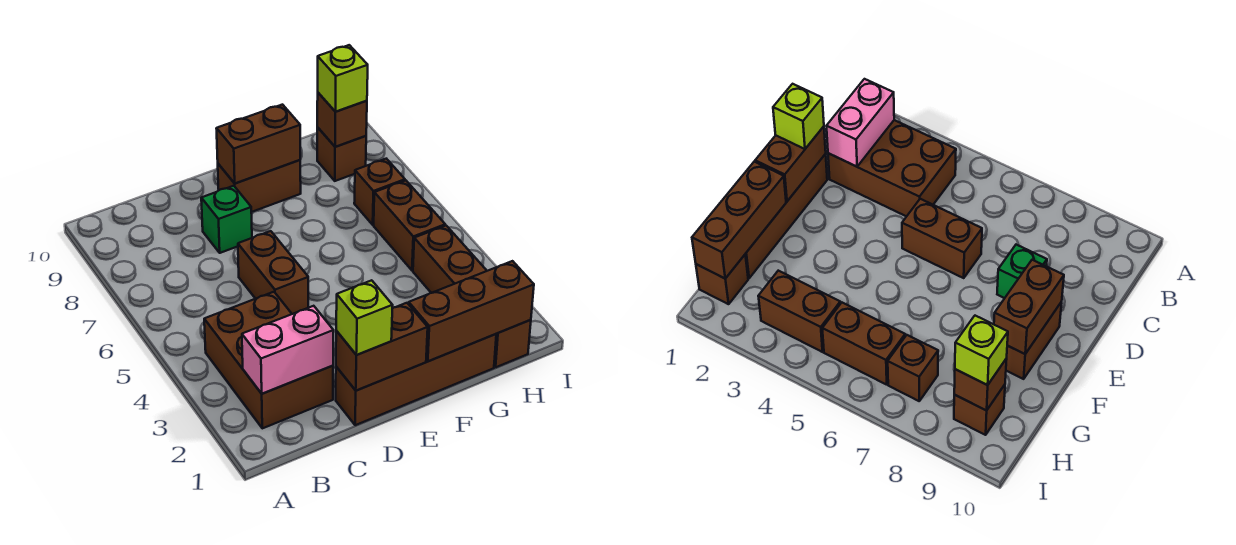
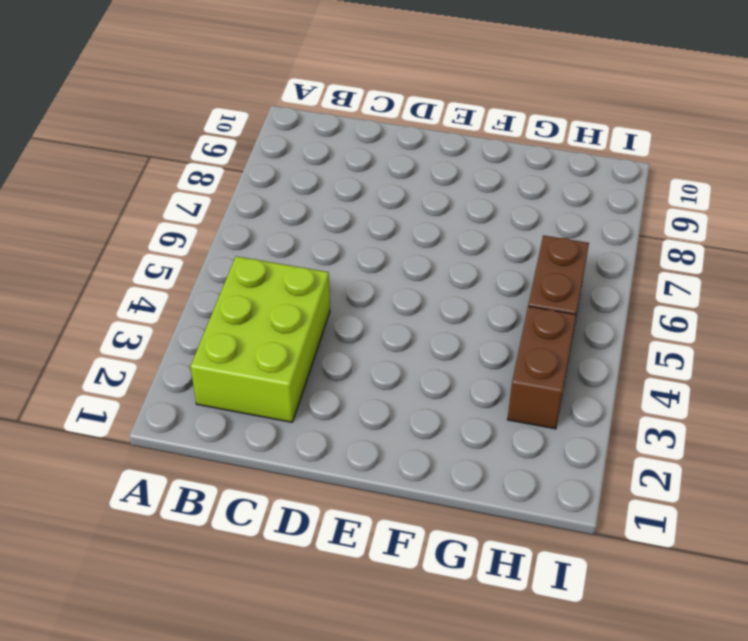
lime 2x3 brick [190,256,330,422] -> brown 2x3 brick [204,292,333,428]
none -> brown 1x4 brick [336,334,496,425]
none -> brown 1x2 brick [238,231,308,314]
none -> green 1x1 brick [201,186,252,253]

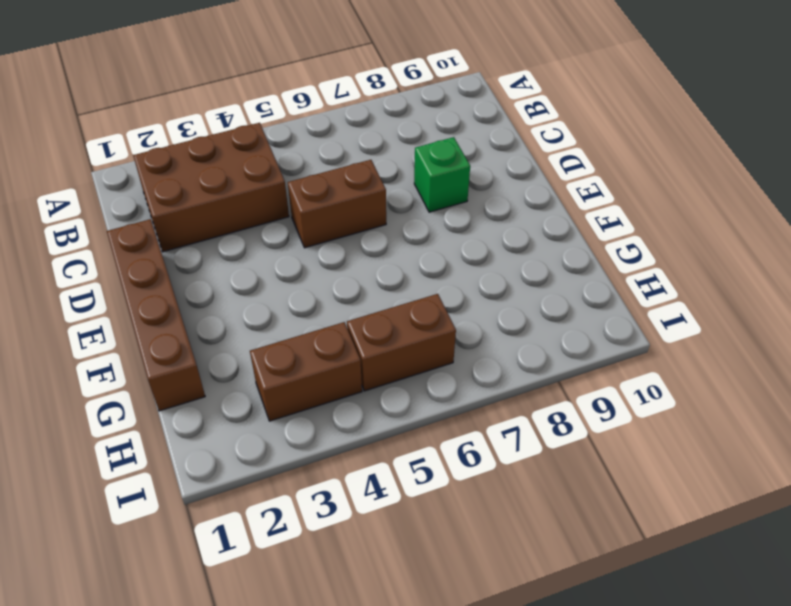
none -> brown 1x2 brick [218,160,301,212]
none -> brown 1x1 brick [494,320,531,367]
none -> brown 1x1 brick [354,159,405,225]

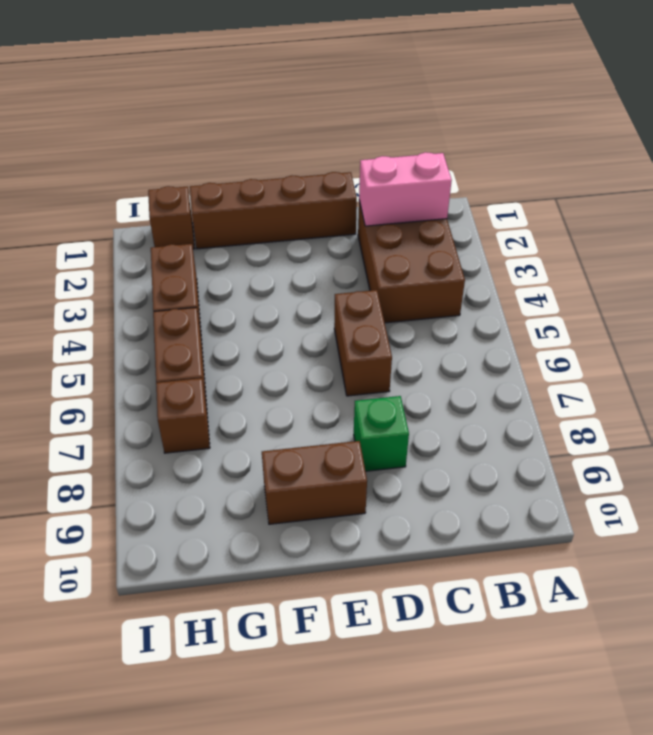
none -> brown 1x1 brick [317,127,366,181]
none -> brown 1x2 brick [336,303,428,391]
none -> brown 1x2 brick [216,105,300,183]

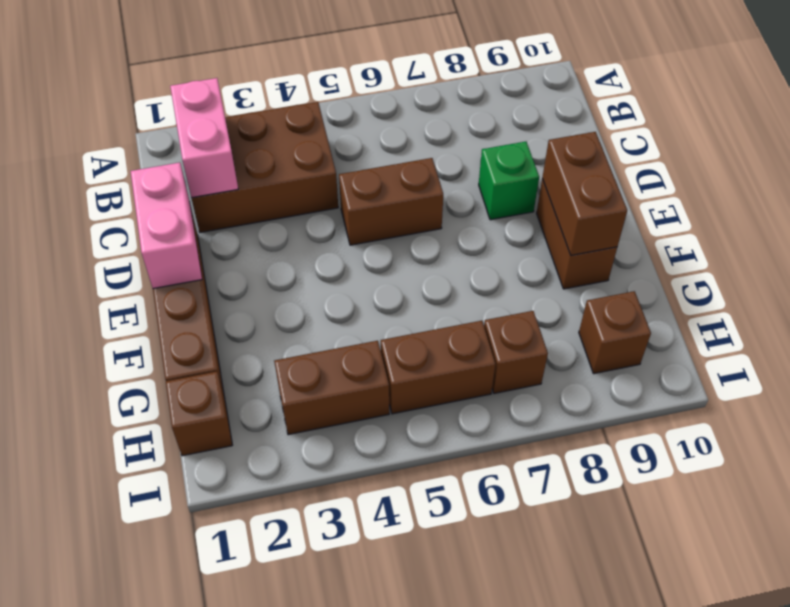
pink 1x2 brick [131,163,202,289] -> brown 1x2 brick [336,303,428,391]
none -> brown 1x3 brick [409,261,534,361]
none -> brown 1x1 brick [317,93,367,147]
none -> lime 1x1 brick [336,280,393,355]

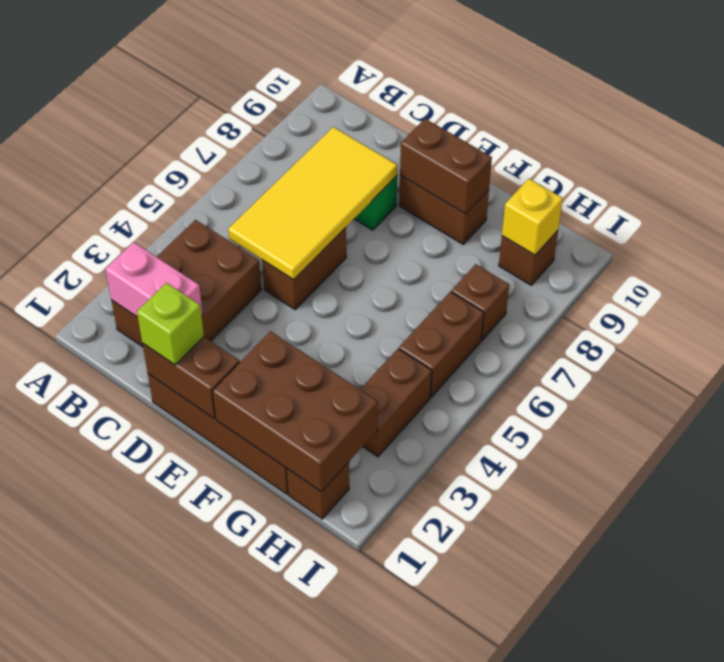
yellow 2x4 tile [228,127,397,280] -> none
brown 2x3 brick [212,331,378,492] -> brown 1x3 brick [409,261,534,361]
yellow 1x1 brick [502,179,563,255] -> brown 1x1 brick [317,93,367,147]
none -> lime 1x1 brick [318,45,368,112]

